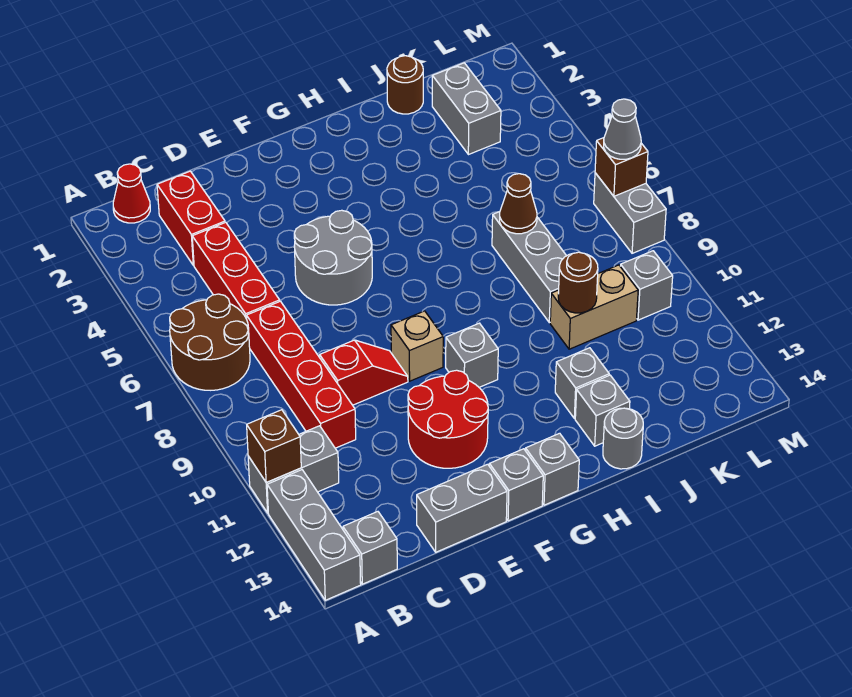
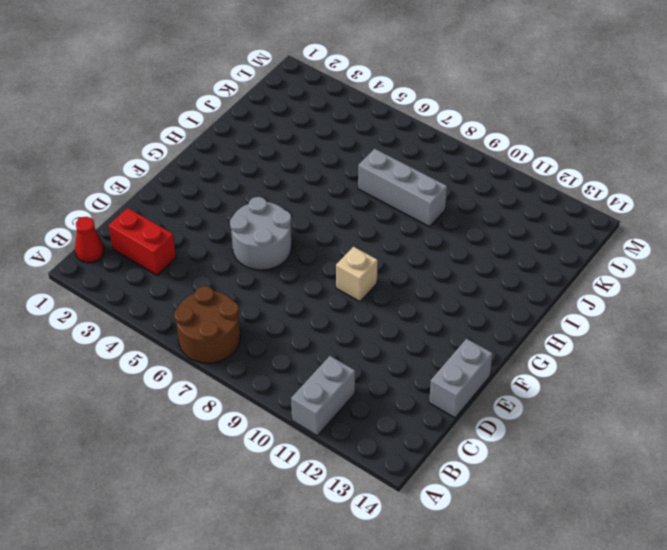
none -> grey 1x3 brick [267,470,361,600]
none -> grey 1x1 brick [343,512,397,584]
none -> red 1x3 brick [192,222,280,319]
none -> red 1x4 brick [246,301,356,448]

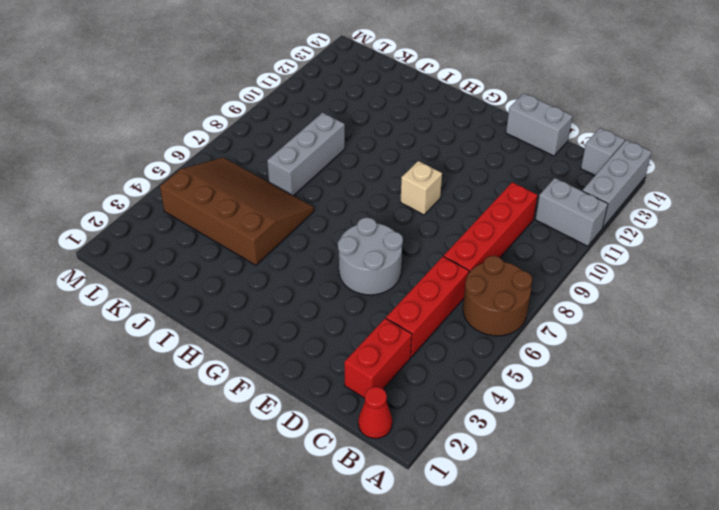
brown 3x4 slope [160,157,314,265] -> none
none -> red 1x2 slope [320,340,408,405]
none -> red 2x2 round brick [408,370,488,468]
none -> grey 1x1 brick [489,449,543,521]
none -> grey 1x1 brick [446,323,498,387]

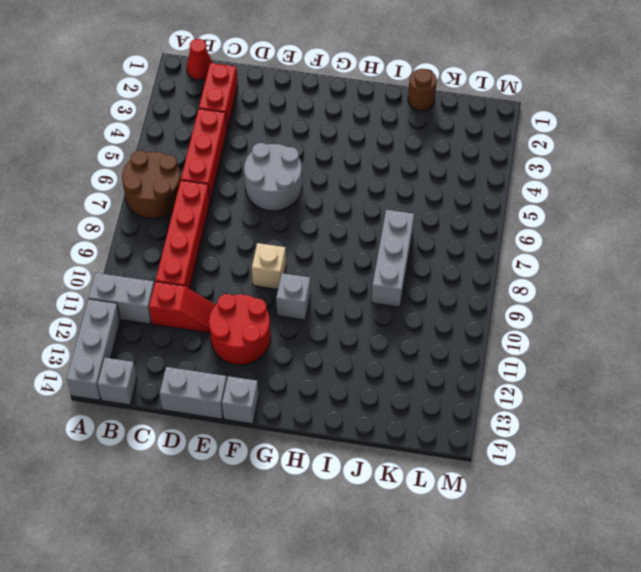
red 1x2 slope [149,282,215,333] -> red 1x2 slope moved to [320,340,408,405]
none -> grey 1x1 brick [526,433,579,505]
none -> grey 1x1 brick [555,348,609,419]
none -> grey 1x1 brick [575,375,630,446]
none -> grey 1x1 round brick [603,408,643,469]

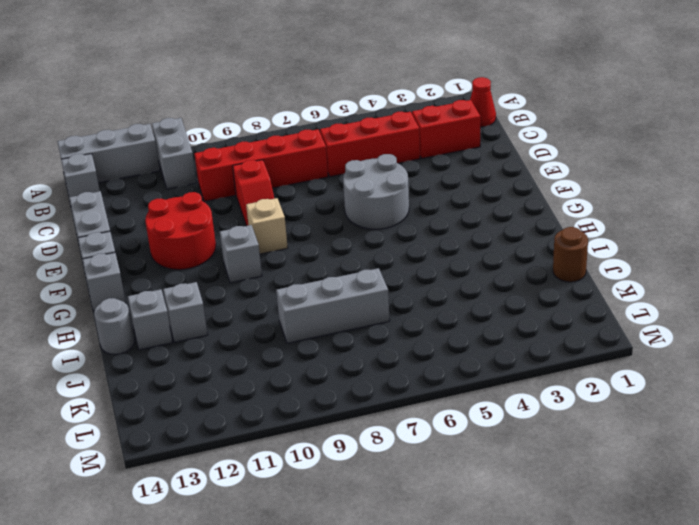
none -> brown 2x2 round brick [170,294,250,390]
none -> tan 1x2 brick [550,265,638,349]
none -> grey 1x2 brick [432,63,501,155]
none -> grey 1x1 brick [620,251,673,320]

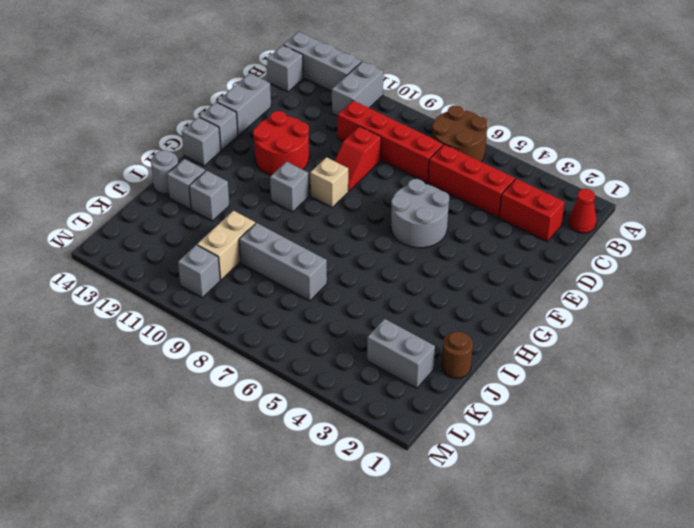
none -> grey 1x2 brick [594,173,666,253]
none -> brown 1x1 brick [247,410,301,482]
none -> brown 1x1 cone [500,174,537,234]
none -> brown 1x1 round brick [558,252,598,313]

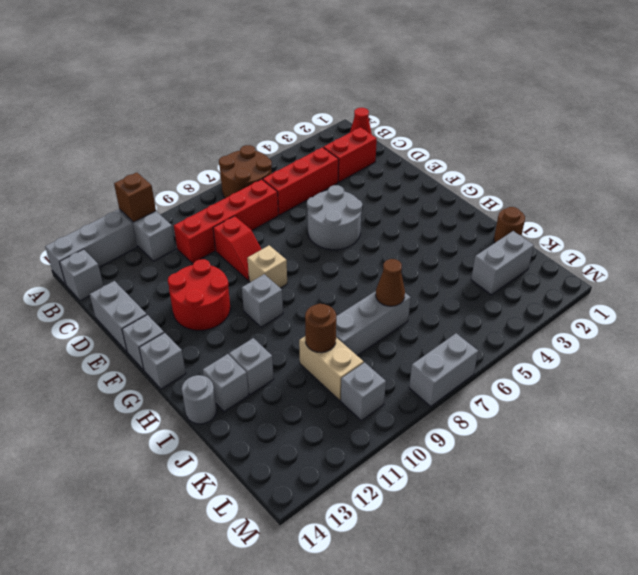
none -> brown 1x1 brick [595,138,648,196]
none -> grey 1x1 cone [604,99,641,159]

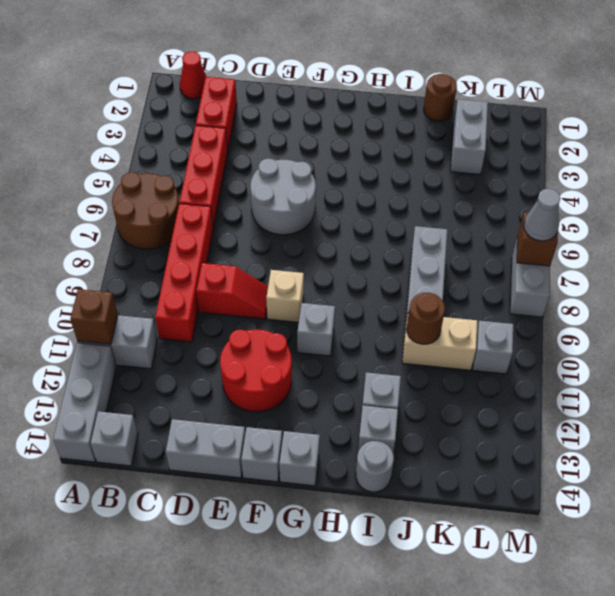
none -> brown 1x1 cone [500,174,537,234]

